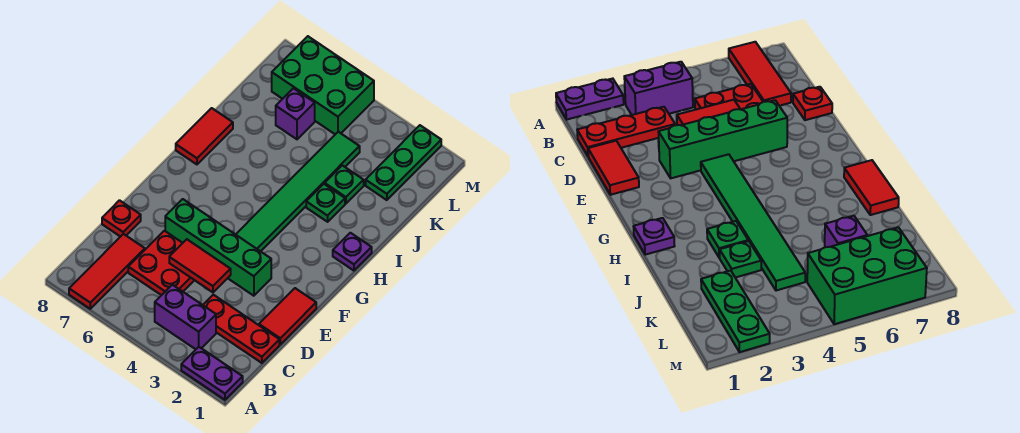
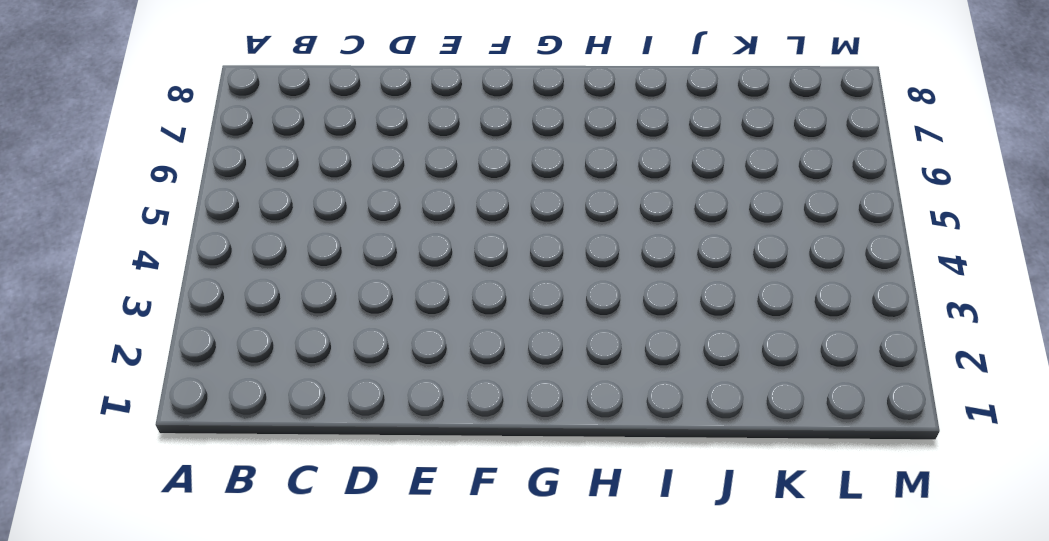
none -> purple 1x2 plate [181,347,243,400]
none -> red 1x3 tile [69,234,145,309]
none -> purple 1x2 brick [155,285,216,349]

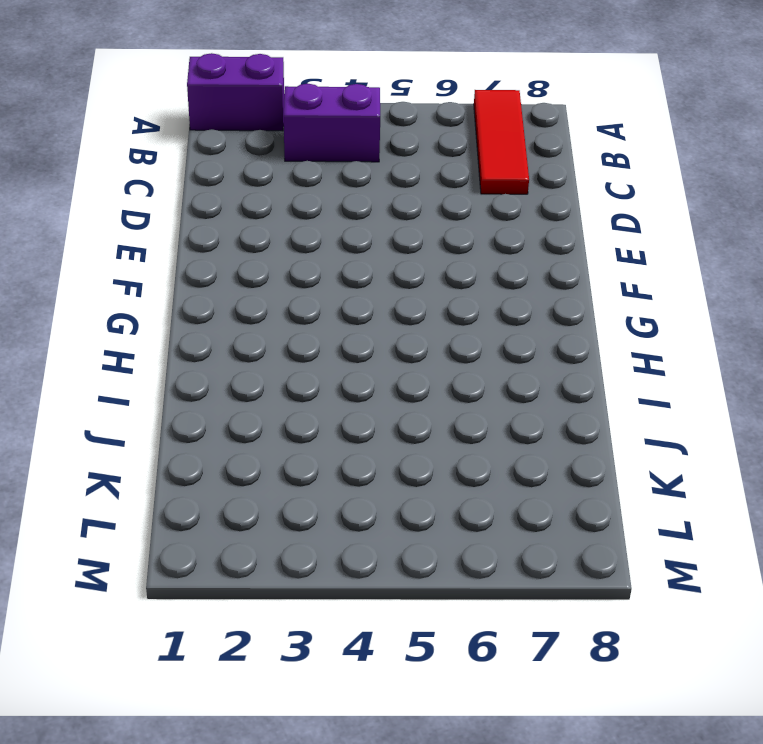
purple 1x2 brick [187,53,284,131] -> purple 1x2 plate [181,347,243,400]
none -> red 1x3 plate [203,295,279,363]
none -> red 2x2 plate [128,231,194,295]
none -> red 1x2 tile [259,288,316,344]

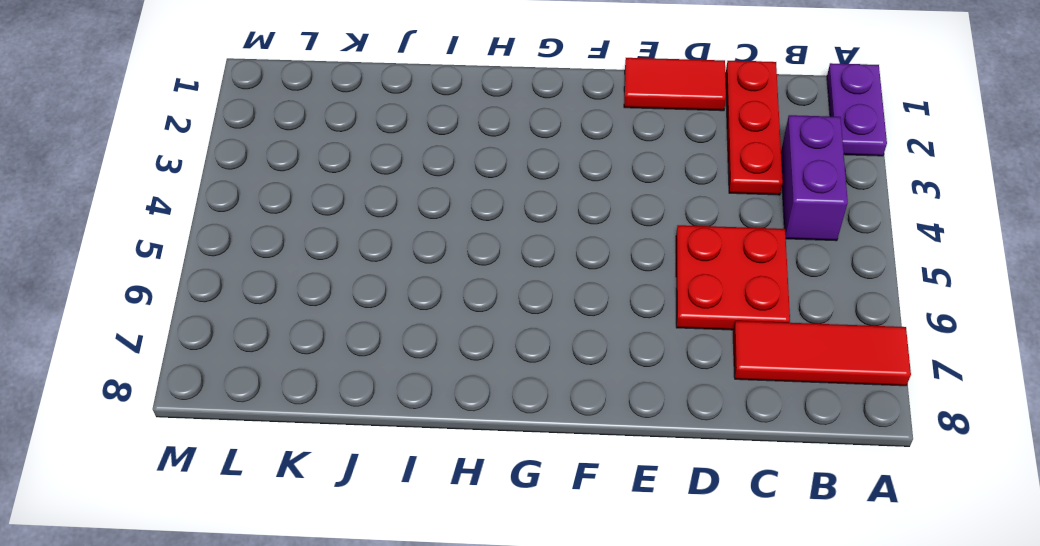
none -> red 1x1 plate [102,200,141,237]
none -> green 1x4 brick [165,199,271,296]
none -> green 1x6 tile [236,132,360,251]

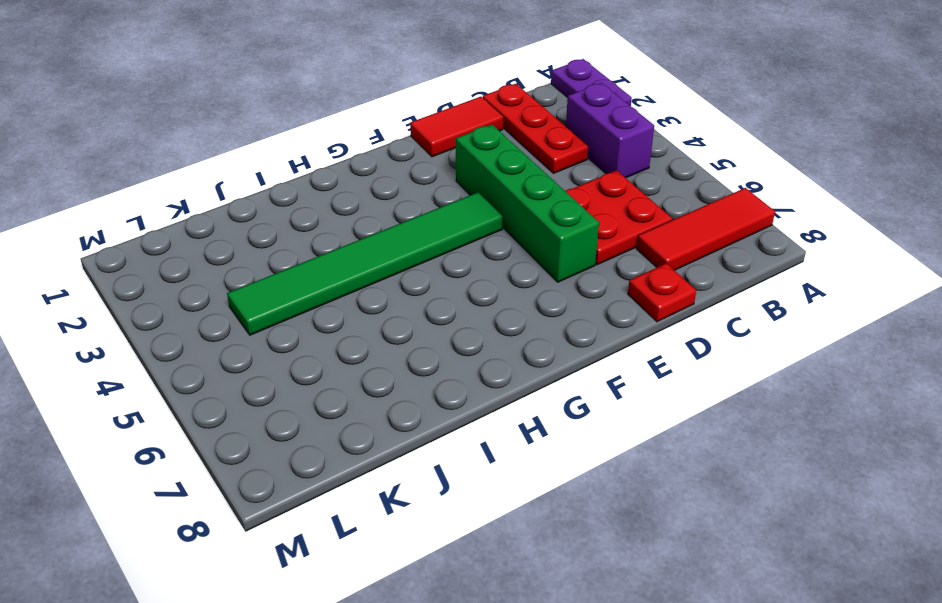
none -> purple 1x1 plate [333,233,372,271]
none -> red 1x2 tile [176,108,233,164]
none -> green 1x1 plate [306,184,345,222]

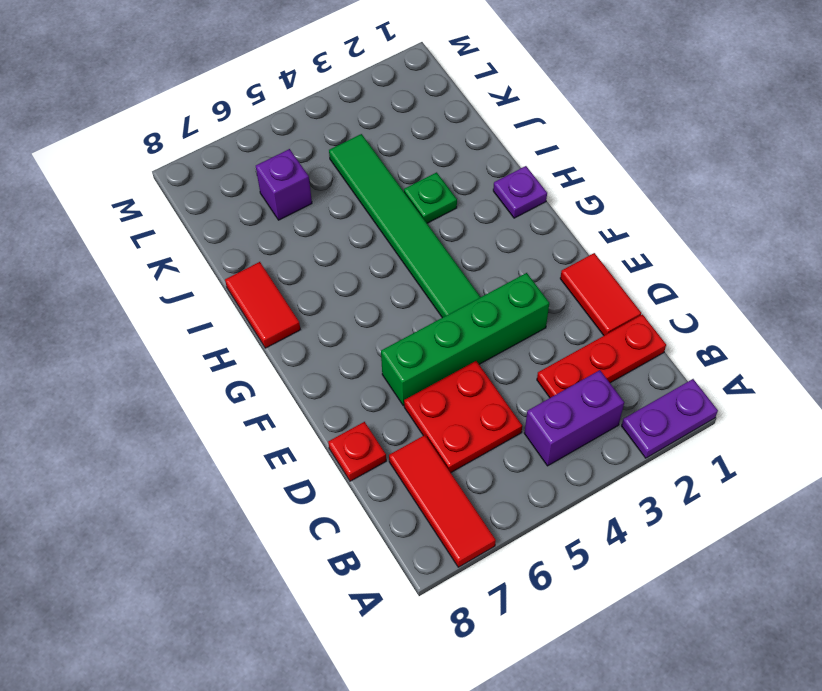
none -> green 1x1 plate [325,165,364,203]
none -> green 1x3 plate [366,125,441,200]
none -> green 2x3 brick [272,36,374,134]

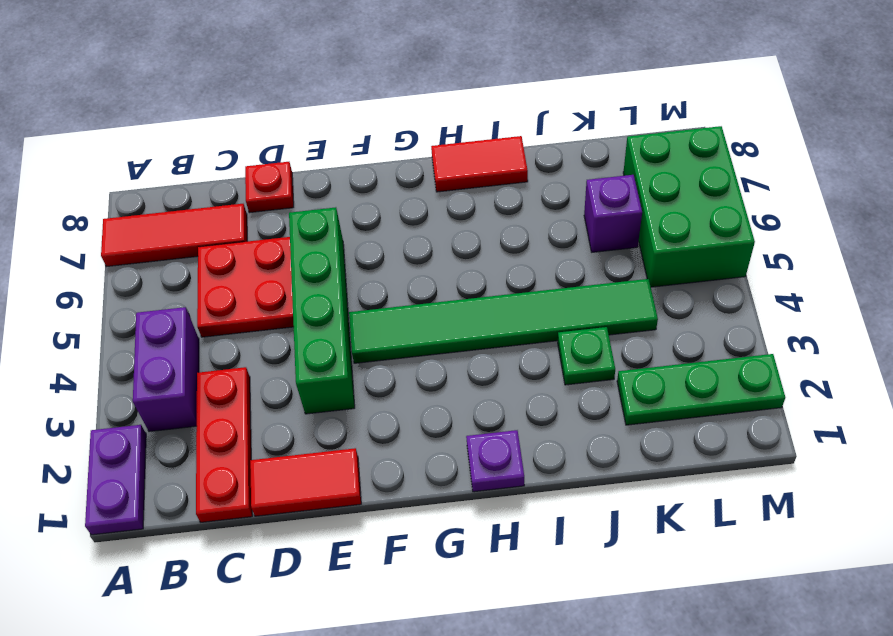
none -> green 1x1 plate [306,184,345,222]
none -> red 1x2 tile [169,239,231,292]

